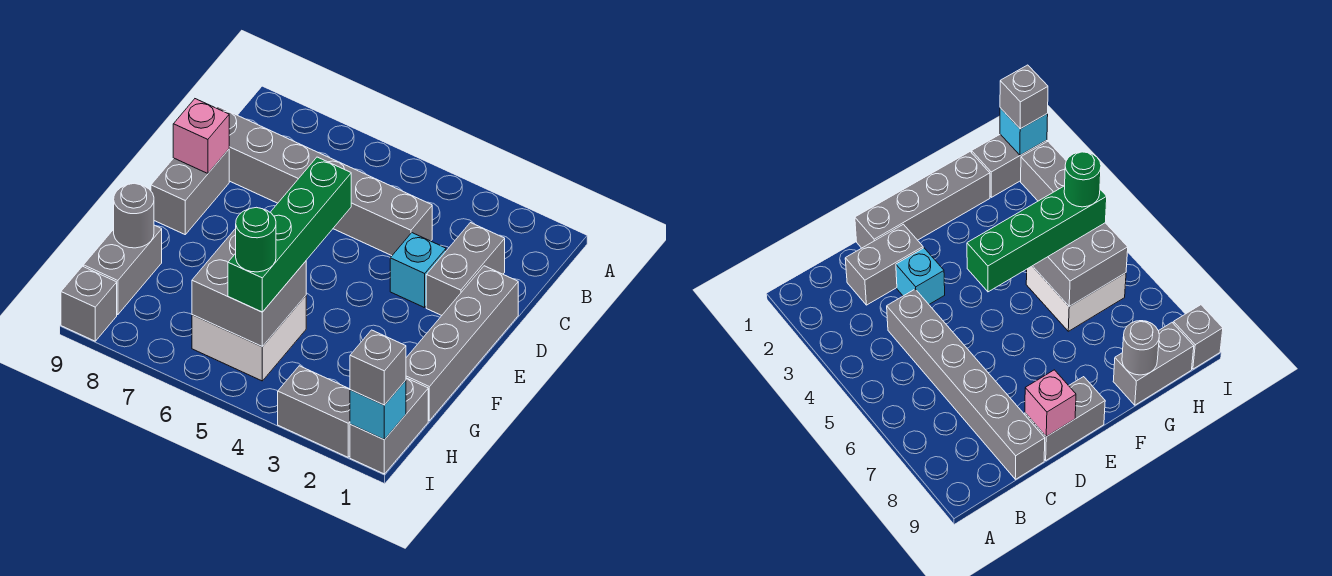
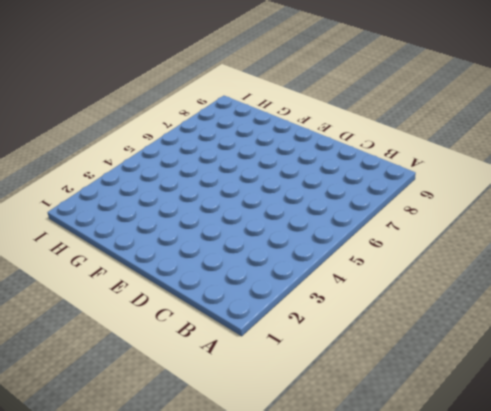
none -> grey 1x2 brick [426,223,505,315]
none -> grey 1x6 brick [216,106,432,256]
none -> grey 1x4 brick [406,266,518,421]

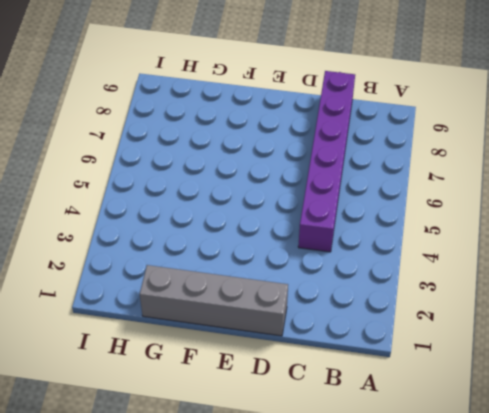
purple 1x6 brick [298,71,355,252] -> grey 1x6 brick [216,106,432,256]
none -> grey 1x2 brick [426,223,505,315]
none -> cyan 1x1 brick [390,233,446,308]
none -> grey 1x2 brick [151,149,229,234]

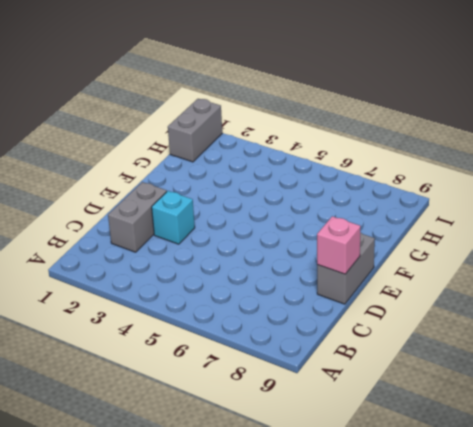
none -> grey 1x6 brick [216,106,432,256]
none -> grey 1x4 brick [406,266,518,421]
none -> white 2x2 brick [192,296,306,381]

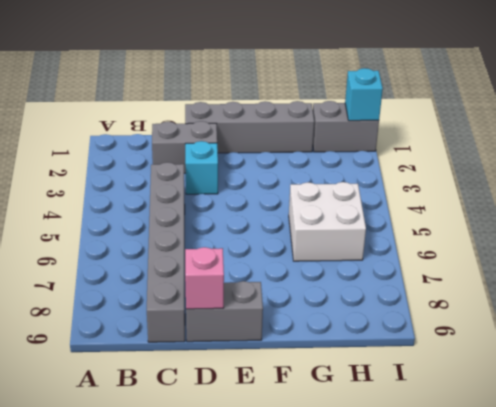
none -> grey 1x2 brick [83,225,162,315]
none -> grey 1x2 brick [278,366,350,457]
none -> grey 1x1 brick [61,266,117,341]

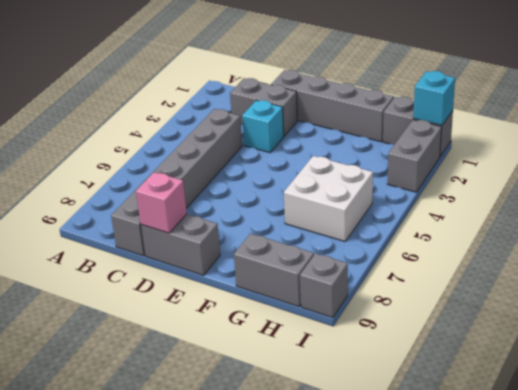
none -> grey 2x2 brick [192,229,306,347]
none -> grey 1x1 round brick [114,183,154,248]
none -> green 1x4 brick [228,157,351,312]

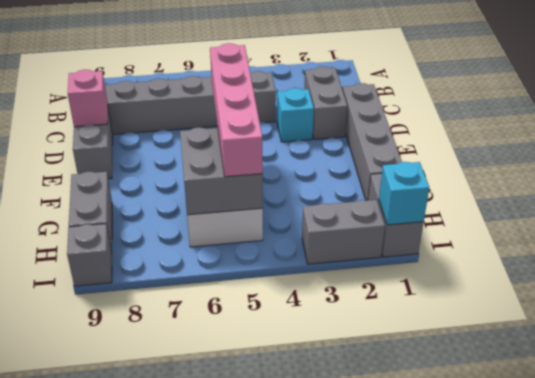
pink 1x4 brick [210,43,263,177] -> green 1x4 brick [228,157,351,312]
none -> grey 1x1 round brick [114,183,154,248]
none -> grey 1x1 brick [350,330,406,405]
none -> green 1x1 round brick [236,207,276,272]

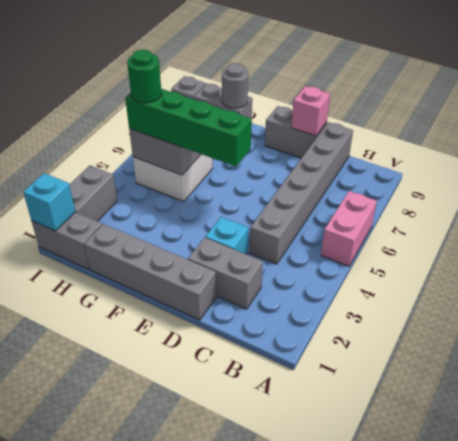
pink 1x2 brick [321,191,377,266] -> none
none -> grey 1x1 brick [350,330,406,405]

